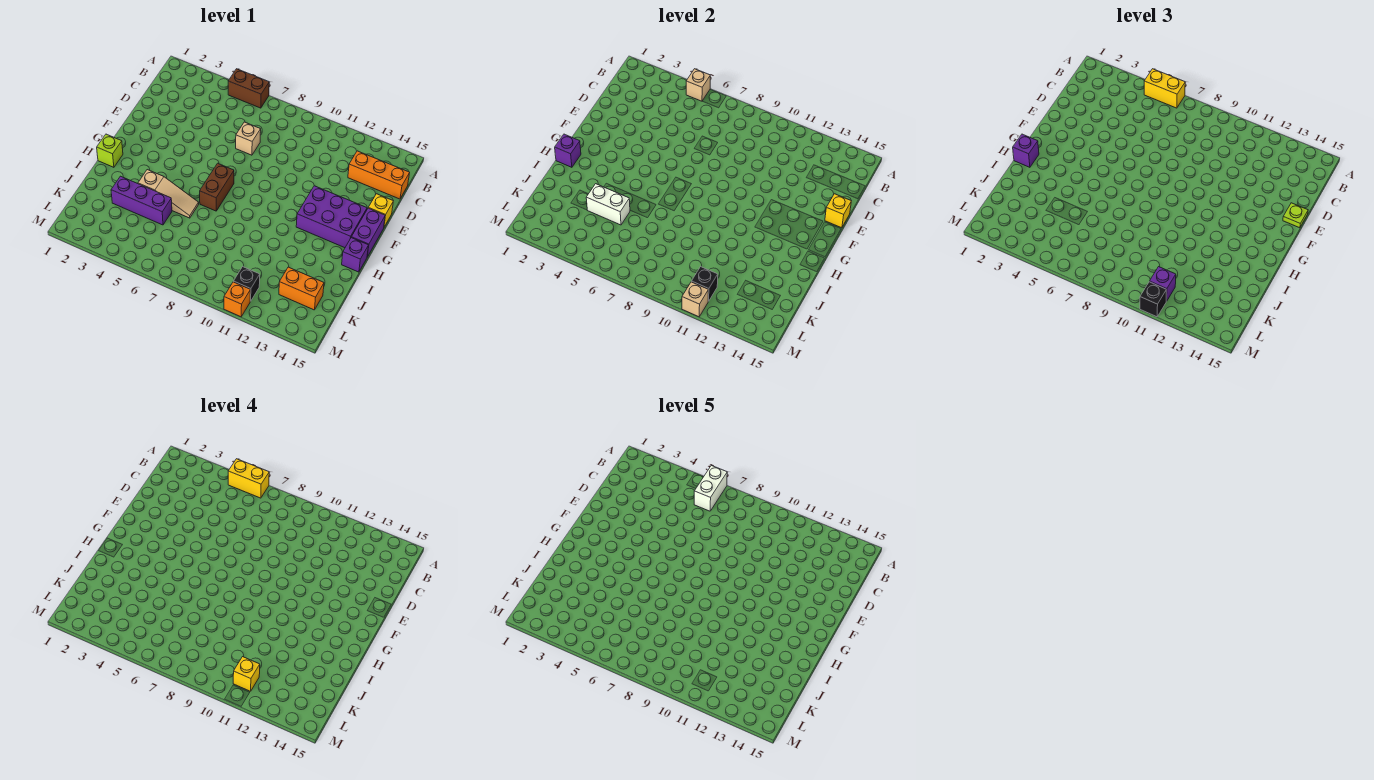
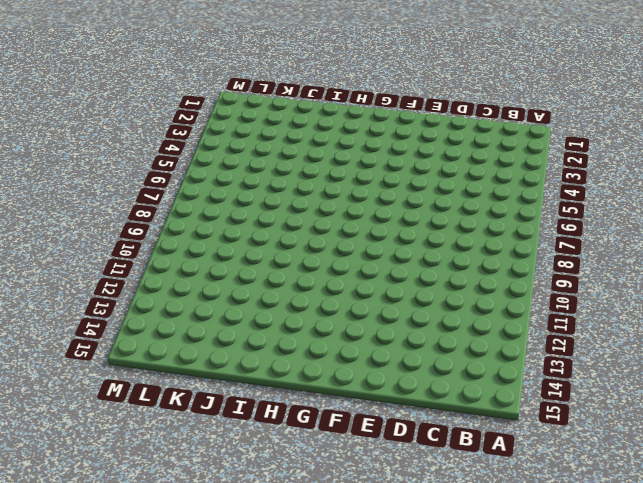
none -> brown 1x2 brick [228,69,269,108]
none -> orange 1x3 brick [348,151,410,199]
none -> tan 1x1 brick [236,122,261,155]

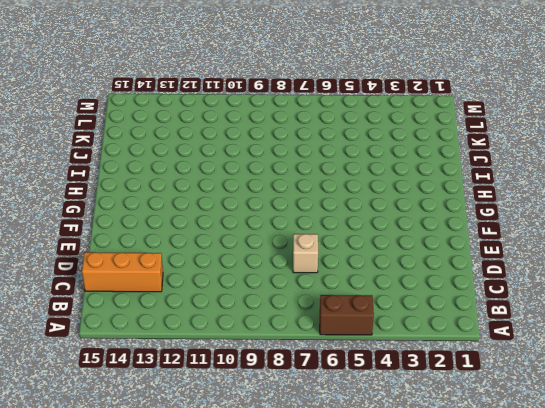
none -> yellow 1x1 brick [369,194,393,227]
none -> purple 2x3 brick [296,186,367,248]
none -> purple 1x2 brick [351,208,385,257]

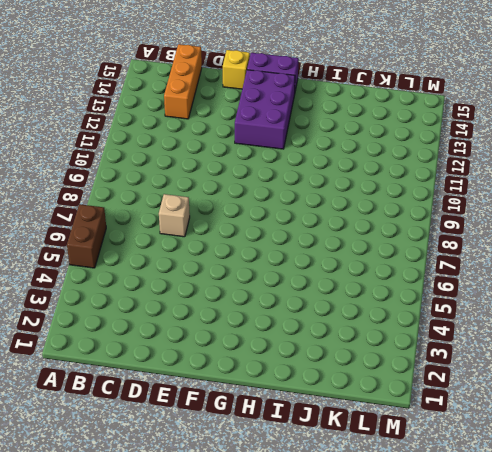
none -> brown 1x2 brick [200,163,234,211]
none -> lime 1x1 brick [97,134,123,167]
none -> purple 1x1 brick [342,238,368,272]

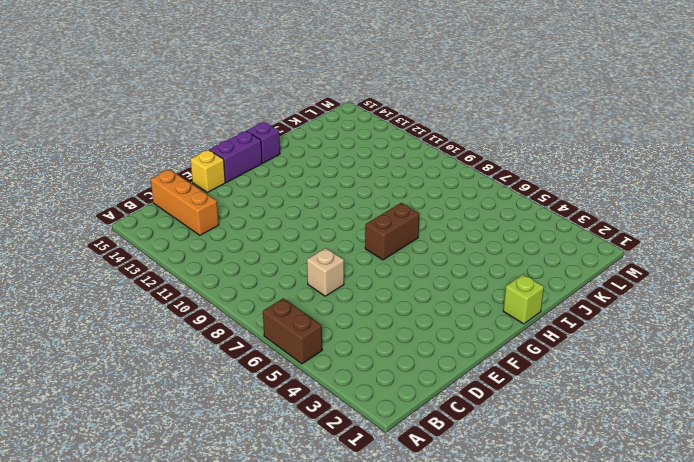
none -> purple 2x3 brick [296,186,367,248]
none -> tan 1x3 slope [138,170,199,218]
none -> purple 1x3 brick [111,176,172,225]

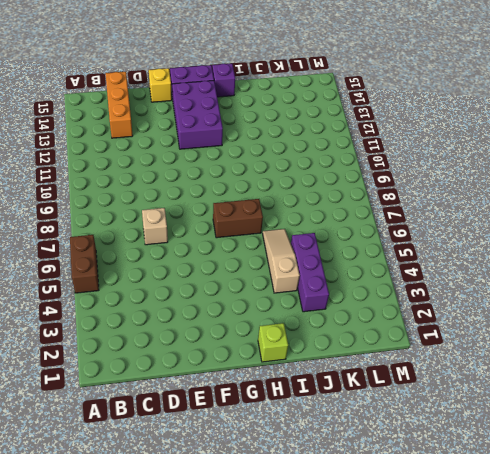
none -> orange 1x2 brick [279,267,324,310]
none -> black 1x1 brick [234,267,260,301]
none -> orange 1x1 brick [224,282,250,317]

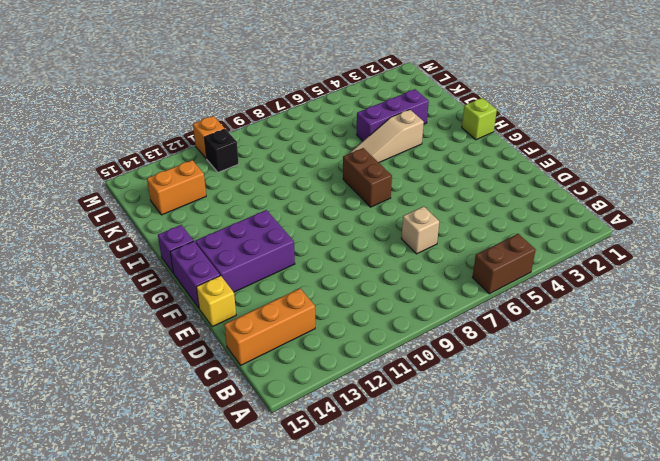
none -> tan 1x1 brick [686,69,710,101]
none -> yellow 1x1 brick [825,194,851,228]
none -> purple 1x1 brick [555,134,581,167]

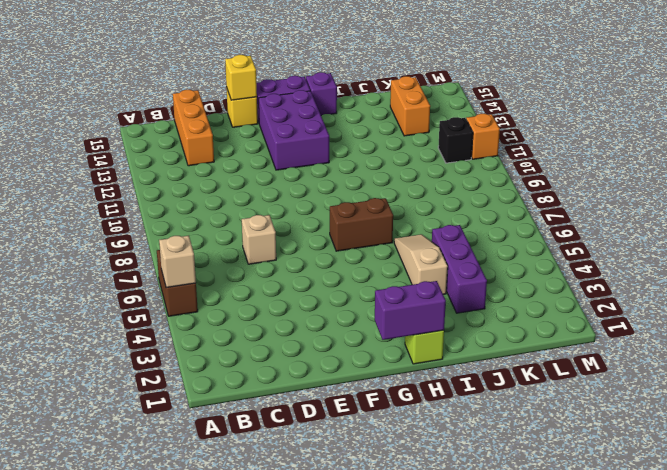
purple 1x2 brick [375,281,446,340] -> purple 1x1 brick [555,134,581,167]
none -> white 1x2 brick [586,184,630,225]
none -> black 1x1 brick [692,267,718,301]
none -> tan 1x1 brick [682,282,708,317]

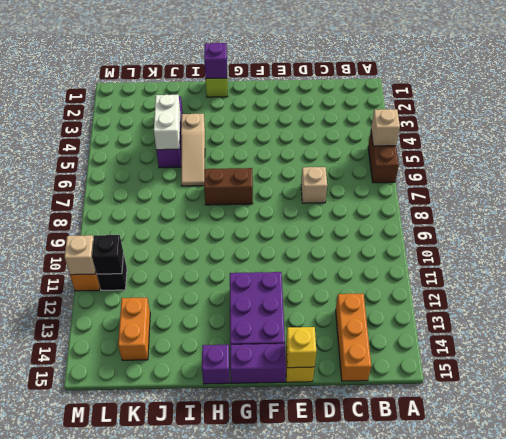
none -> yellow 1x2 brick [1144,69,1185,108]
none -> lime 1x1 plate [1283,203,1308,228]
none -> purple 1x1 brick [1013,134,1039,167]

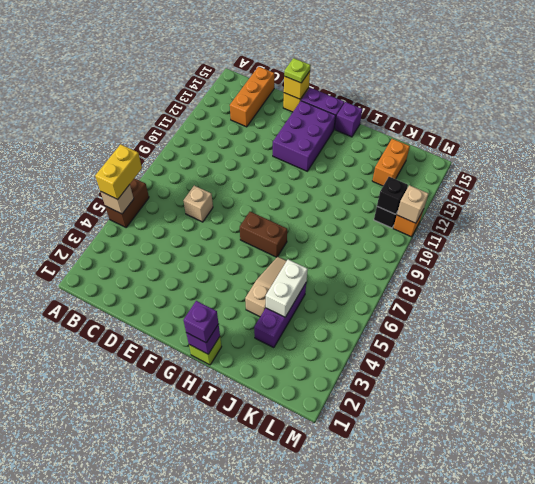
none -> purple 1x1 brick [1150,267,1176,301]
none -> black 1x1 brick [1140,282,1166,317]
none -> yellow 1x2 brick [228,459,269,498]

